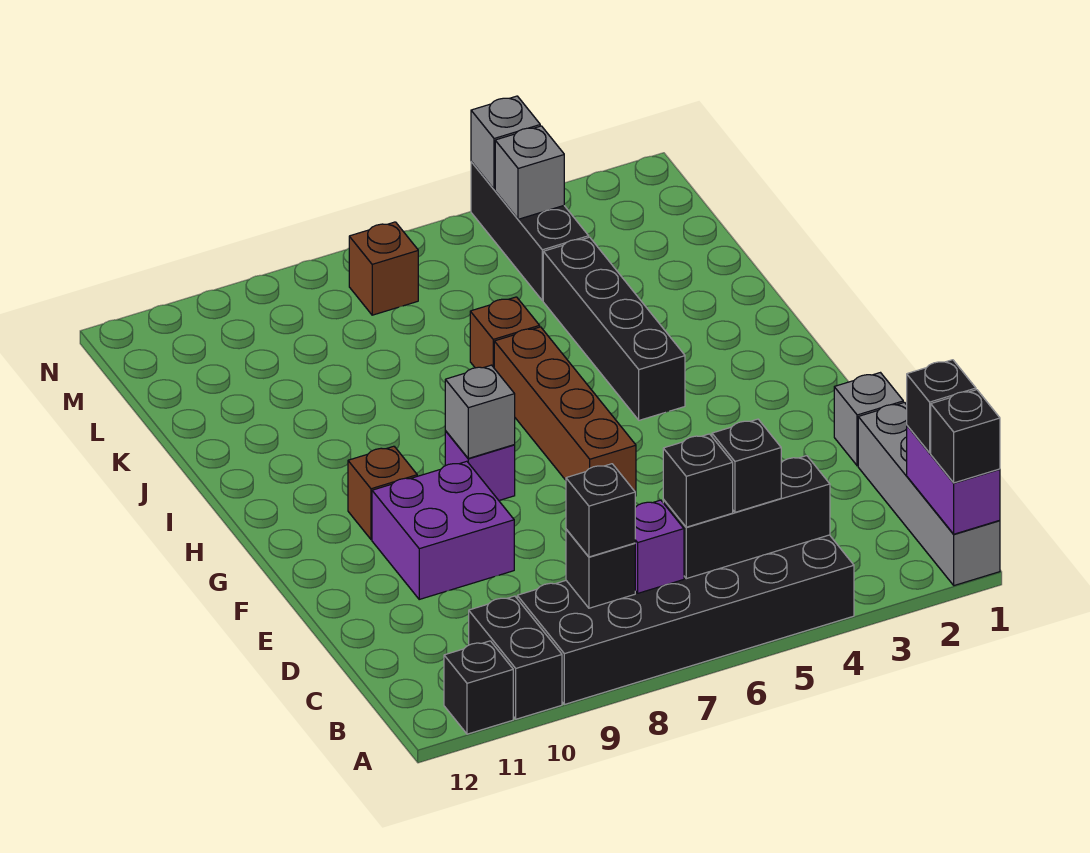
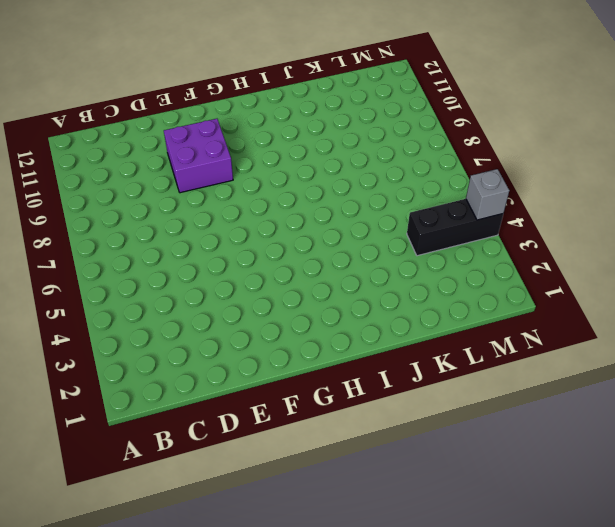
none -> grey 1x4 brick [858,403,1000,586]
none -> black 2x6 brick [517,535,854,704]
none -> black 1x2 brick [469,596,562,719]

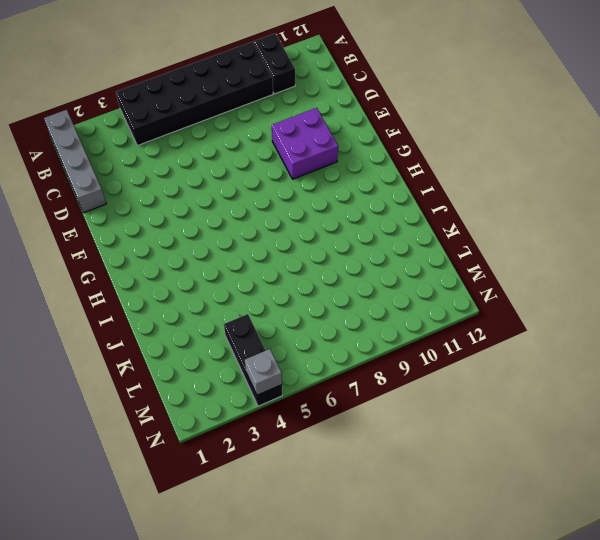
none -> black 1x1 brick [444,641,513,734]
none -> grey 1x1 brick [834,373,903,466]
none -> brown 1x4 brick [494,327,636,496]

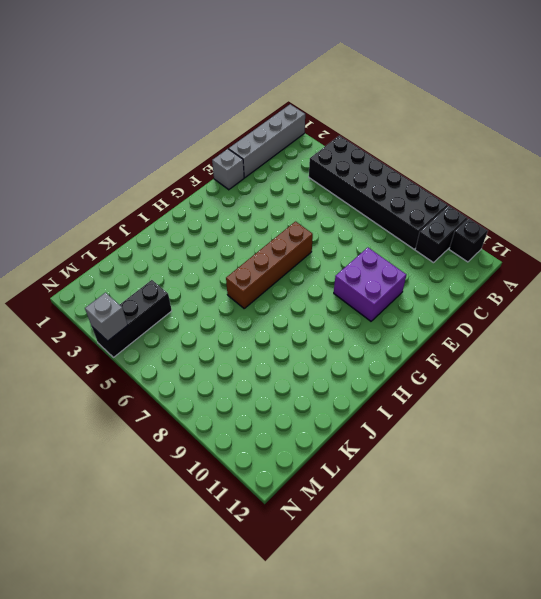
none -> purple 1x1 brick [445,431,515,501]
none -> brown 1x1 brick [348,446,417,540]
none -> black 1x4 brick [543,237,685,420]

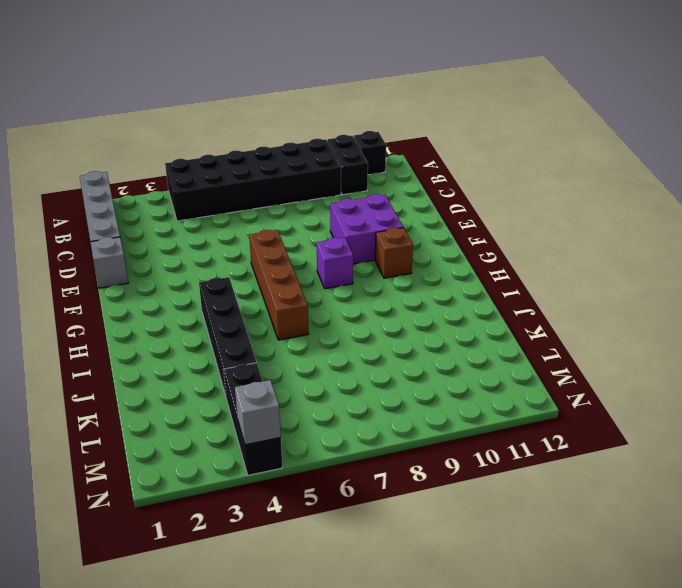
none -> brown 1x1 brick [470,297,540,368]
none -> brown 1x1 brick [349,222,418,315]
none -> purple 1x2 brick [907,426,1000,534]

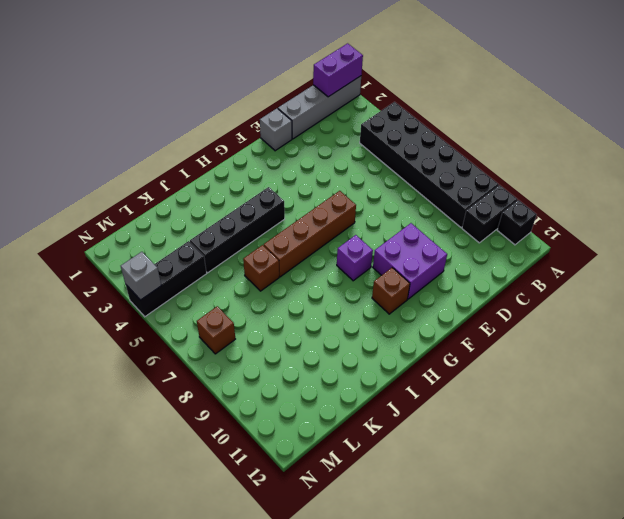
none -> black 1x3 brick [663,456,830,579]
none -> purple 1x1 brick [635,500,684,593]
none -> black 1x1 brick [566,529,635,608]

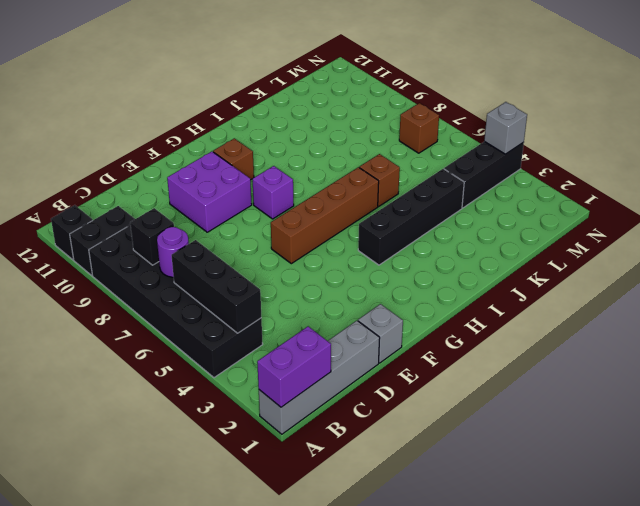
purple 1x1 round brick [157,227,189,277] -> purple 1x1 brick [635,500,684,593]
none -> grey 1x1 brick [445,365,515,458]
none -> grey 1x1 brick [495,126,564,219]
none -> black 1x1 brick [931,390,1000,483]

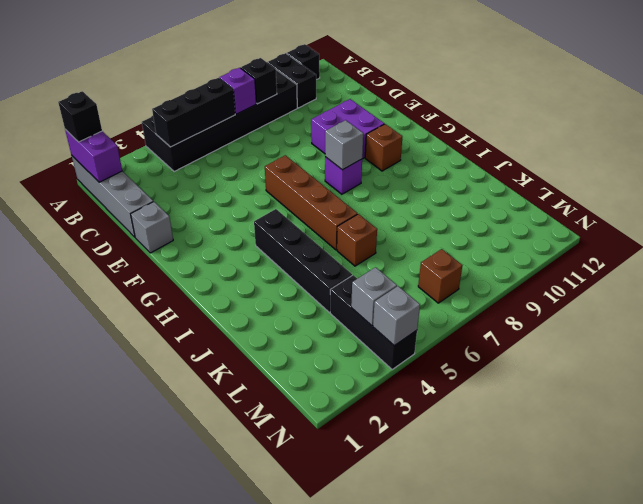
none -> black 1x1 brick [907,360,976,453]
none -> black 1x1 brick [712,419,781,512]
none -> black 1x1 brick [663,434,733,527]

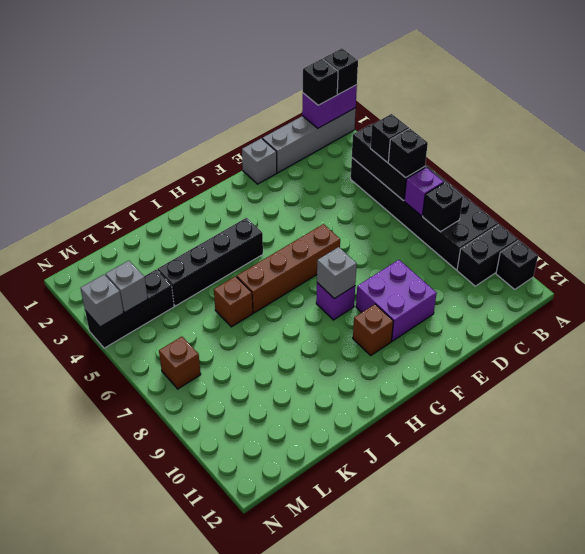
none -> black 1x1 brick [566,464,635,557]

